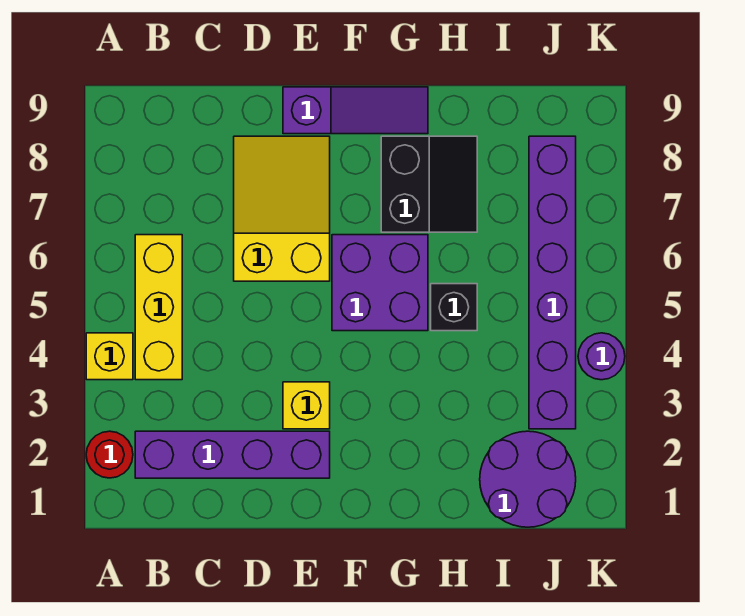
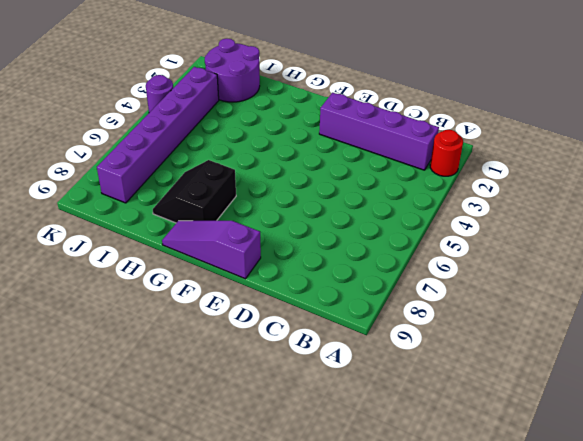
none -> yellow 1x1 brick [86,333,133,380]
none -> yellow 1x3 brick [135,235,182,380]
none -> yellow 2x3 slope [234,136,330,281]

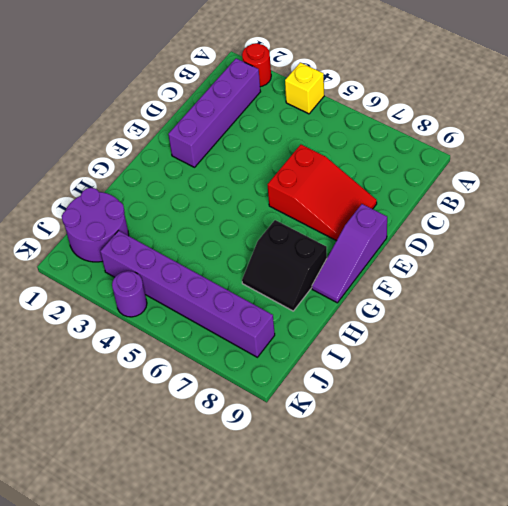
red 2x3 slope [267,145,377,241] -> yellow 2x3 slope [234,136,330,281]
none -> yellow 1x3 brick [135,235,182,380]
none -> yellow 1x1 brick [283,382,330,429]
none -> purple 2x2 brick [332,235,428,331]

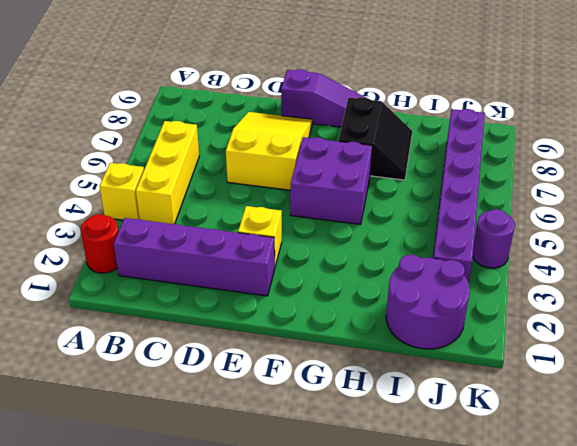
none -> black 1x1 brick [431,284,477,331]

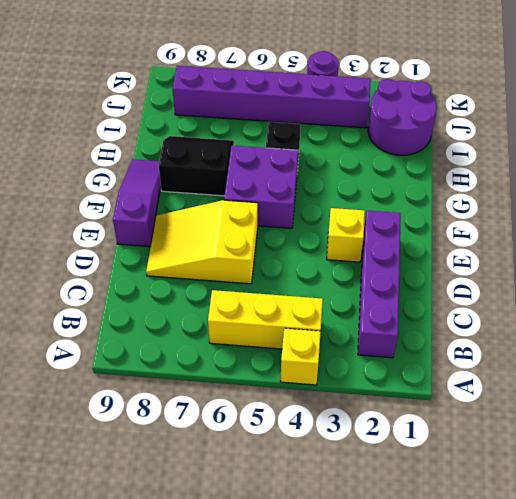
none -> red 1x1 round brick [86,431,133,478]

